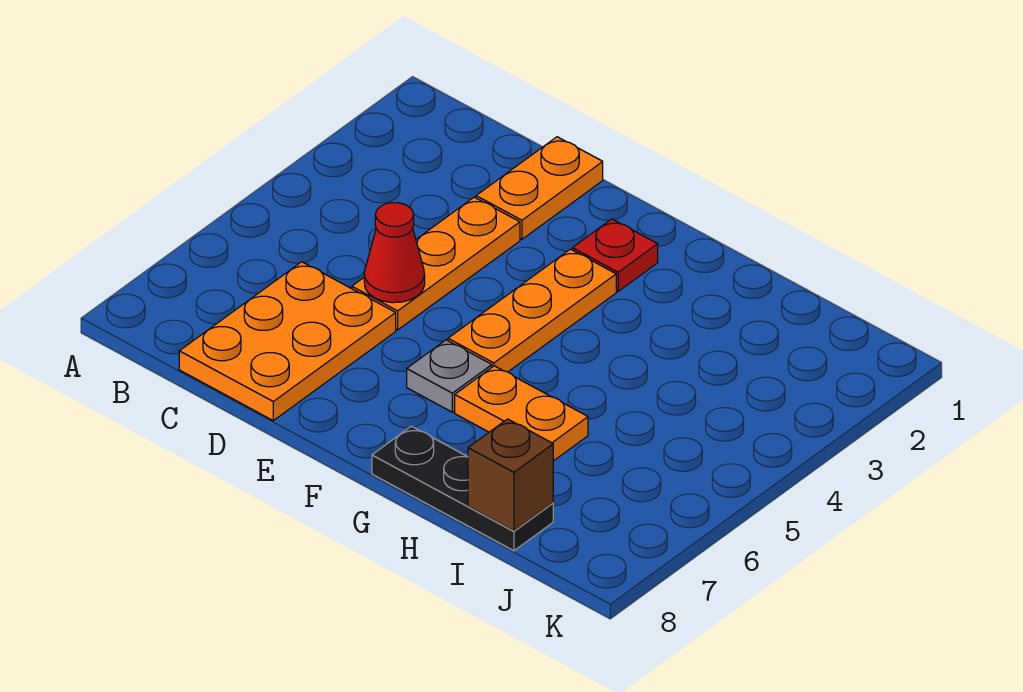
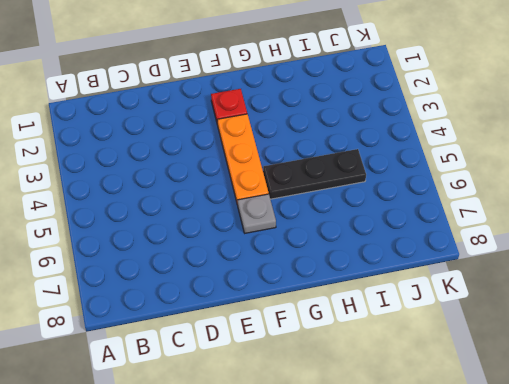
black 1x3 plate [263,149,366,199] -> black 1x3 plate moved to [372,426,553,551]
none -> orange 2x3 plate [179,262,396,420]
none -> orange 1x2 plate [476,137,603,239]

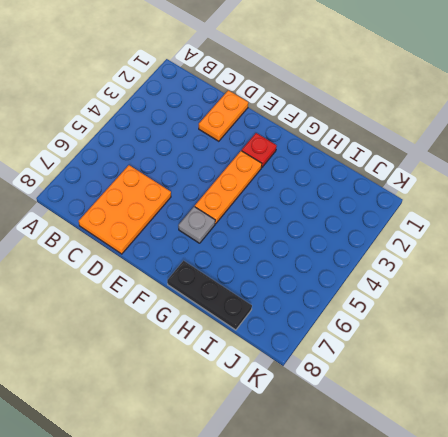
none -> orange 1x3 plate [352,197,520,330]
none -> orange 1x2 plate [455,366,588,461]

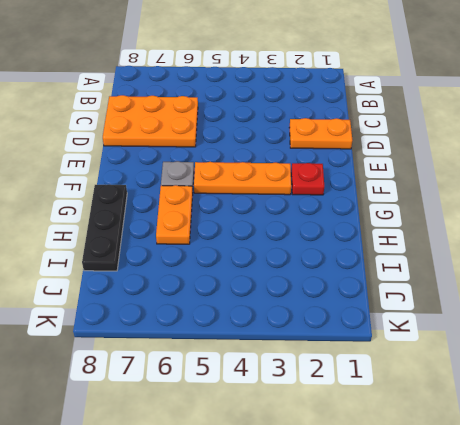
none -> orange 1x3 plate [352,197,520,330]
none -> red 1x1 cone [364,203,425,303]

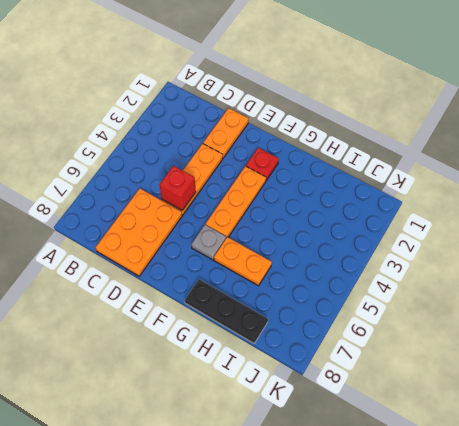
red 1x1 brick [160,166,196,210] -> red 1x1 cone [364,203,425,303]
none -> brown 1x1 brick [468,419,553,531]

